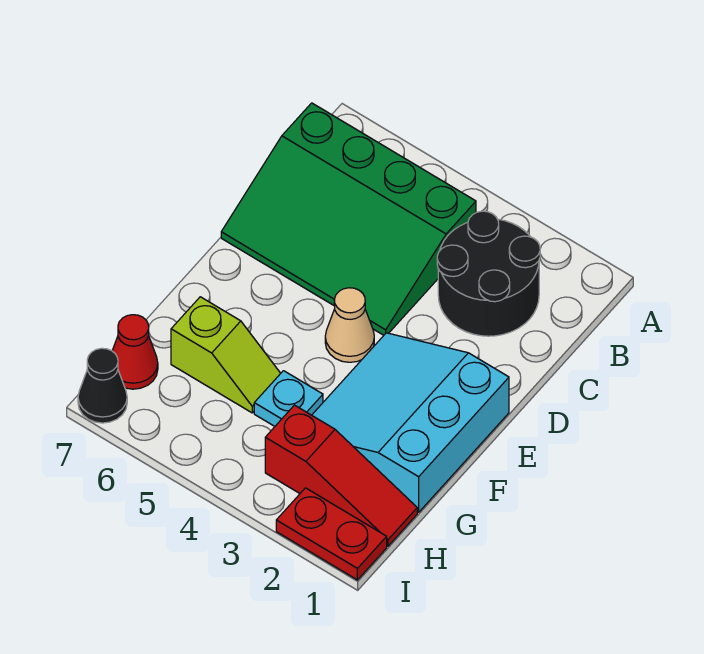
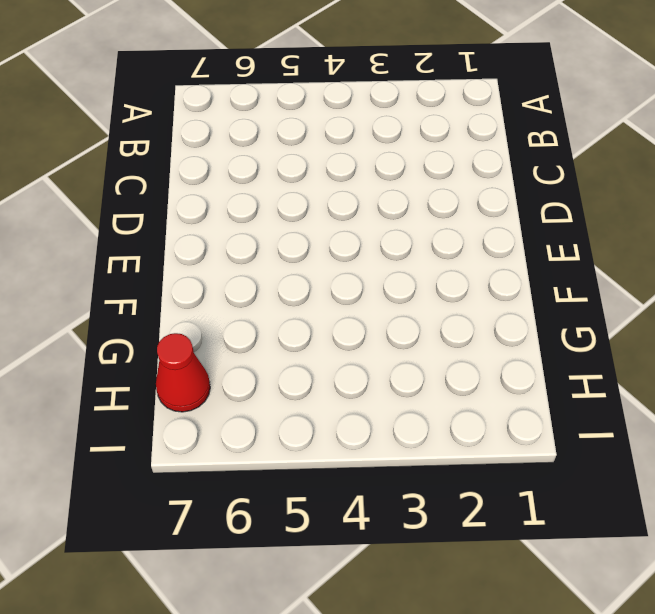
none -> black 2x2 round brick [437,211,540,336]
none -> green 3x4 slope [221,103,476,335]

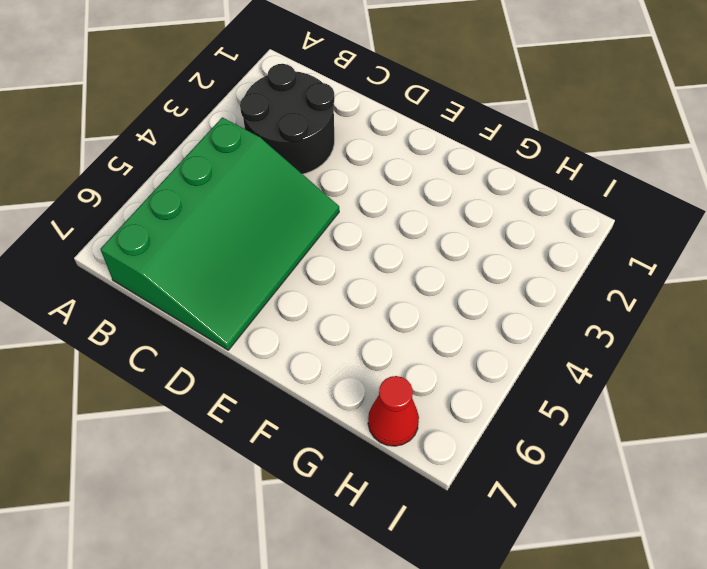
none -> cyan 3x3 slope [312,333,509,512]
none -> tan 1x1 cone [325,288,374,362]

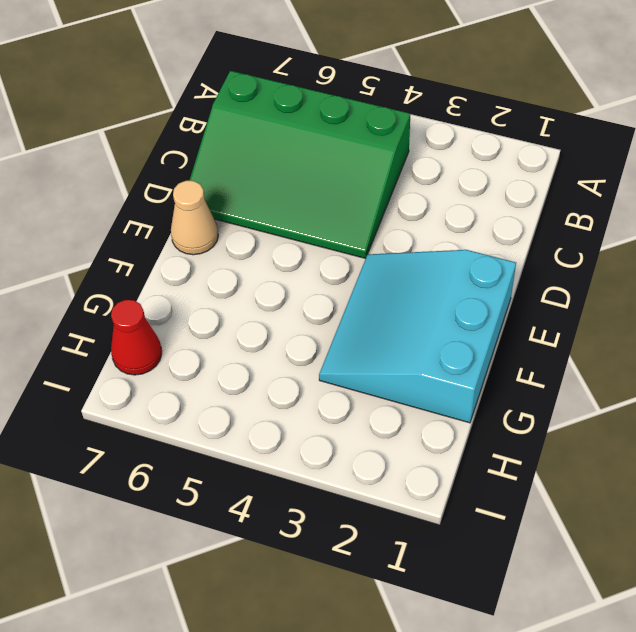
tan 1x1 cone [171,181,218,255] -> tan 1x1 cone moved to [325,288,374,362]
none -> black 2x2 round brick [437,211,540,336]
none -> cyan 1x1 plate [254,371,323,426]

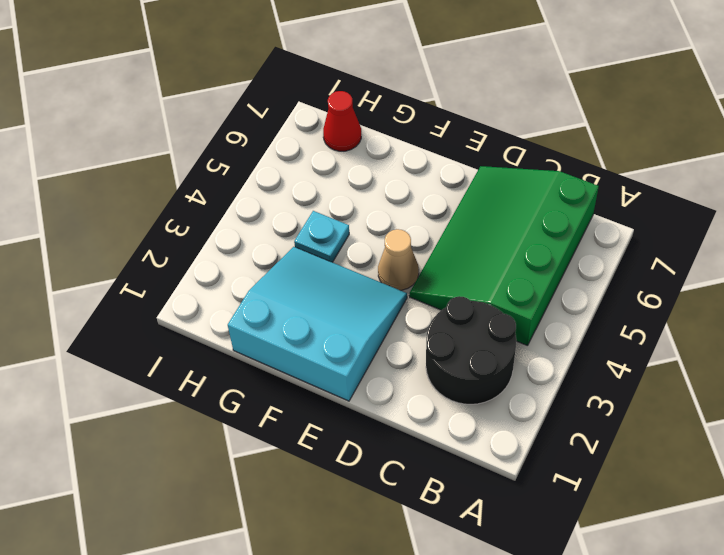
none -> lime 1x2 slope [171,297,281,413]
none -> red 1x3 slope [265,405,417,546]

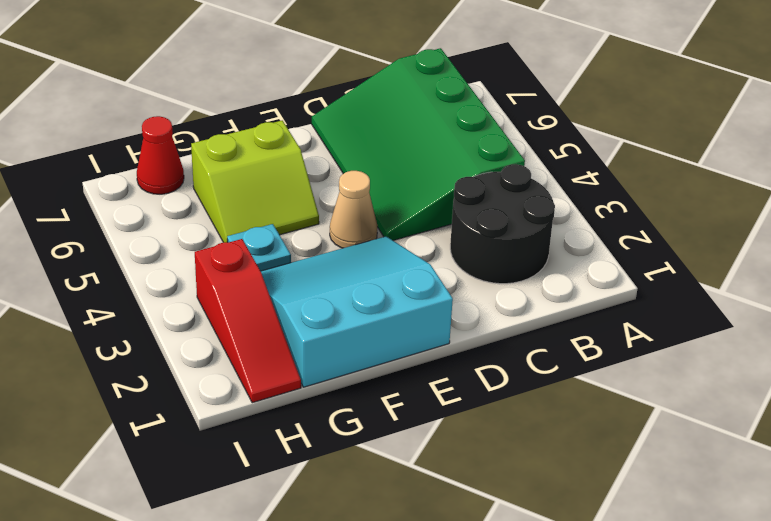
lime 2x2 slope [191,121,319,242] -> lime 1x2 slope [171,297,281,413]
none -> red 1x2 plate [276,488,387,580]
none -> black 1x1 cone [78,348,127,423]

